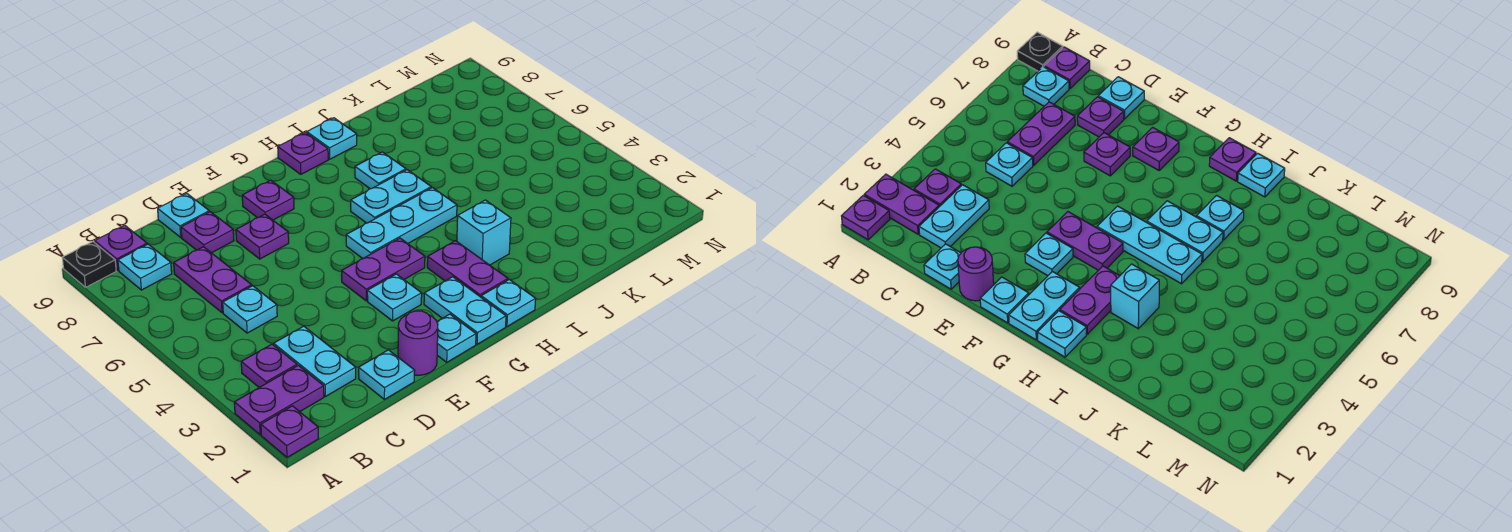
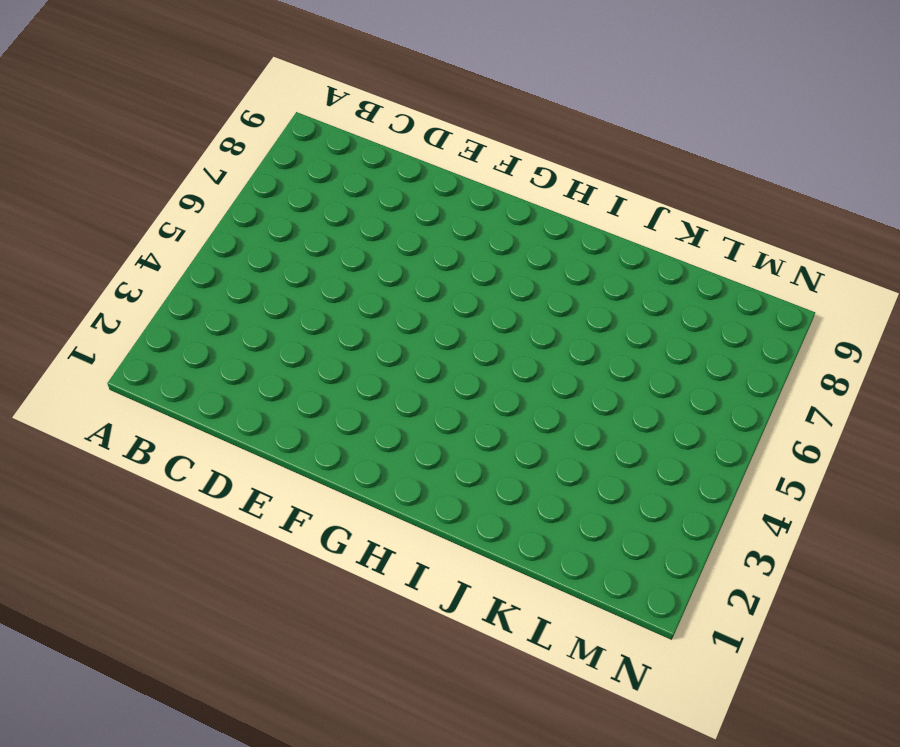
none -> purple 1x1 plate [261,406,319,457]
none -> purple 1x2 plate [234,365,324,435]
none -> black 1x1 plate [62,242,116,287]

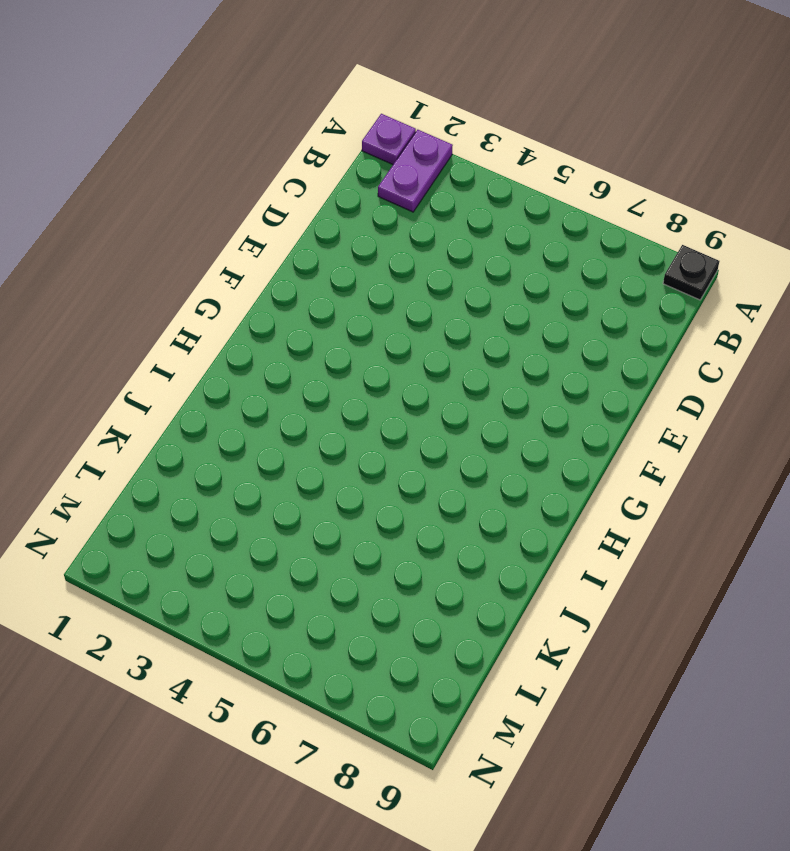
none -> purple 1x1 plate [241,344,297,387]
none -> cyan 1x1 plate [118,244,172,290]
none -> purple 1x1 plate [95,225,147,270]

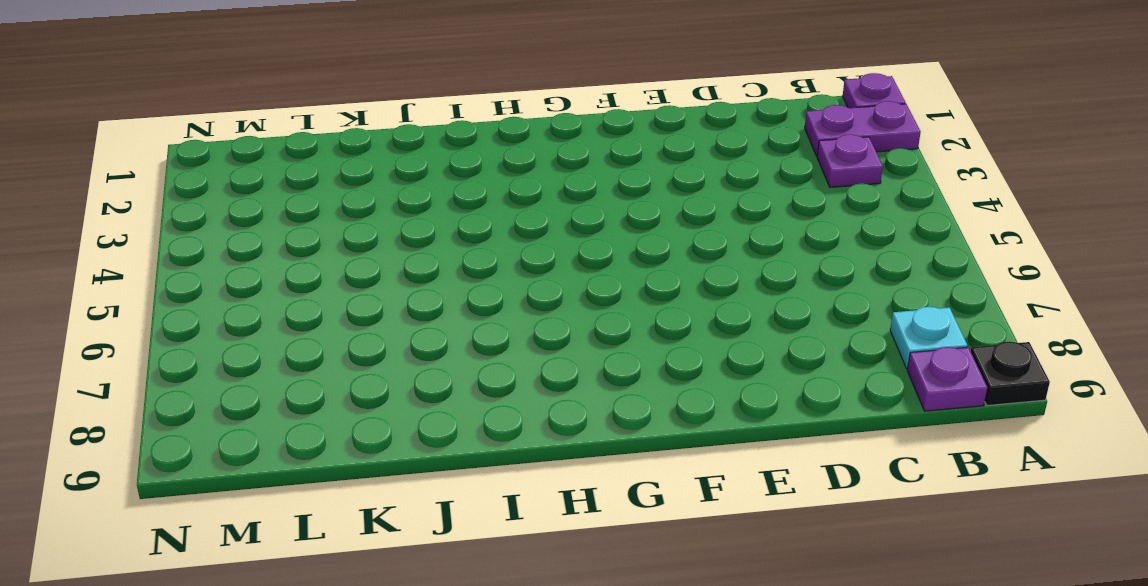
none -> cyan 1x2 plate [274,326,356,397]
none -> cyan 1x1 plate [223,286,277,333]
none -> purple 1x2 plate [174,247,252,313]

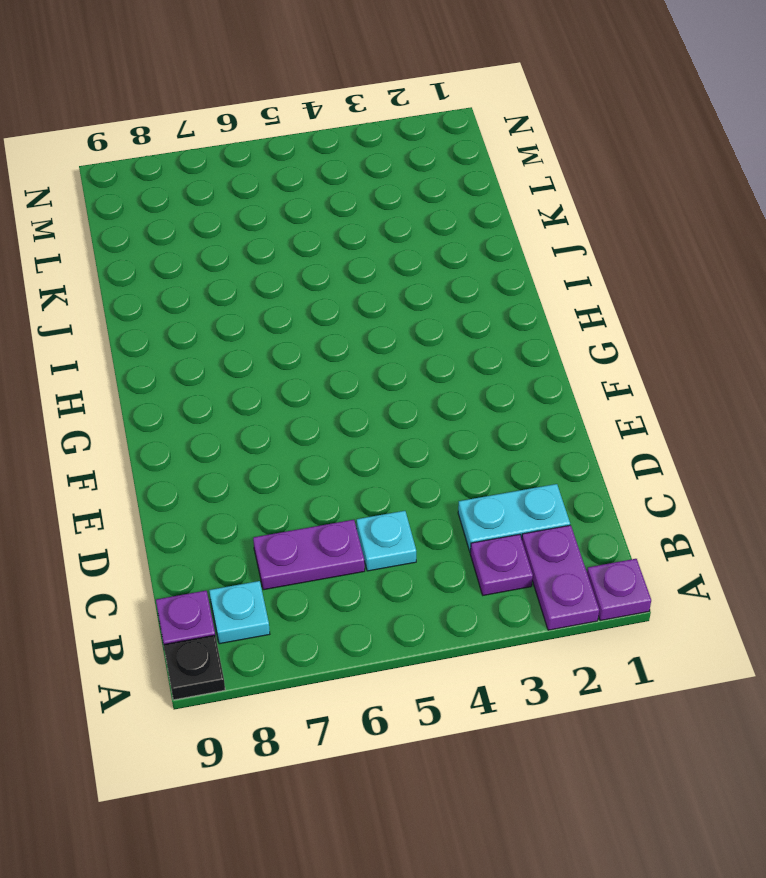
none -> cyan 1x1 plate [359,350,415,400]
none -> purple 1x1 plate [181,212,234,253]
none -> cyan 1x1 plate [158,193,209,237]

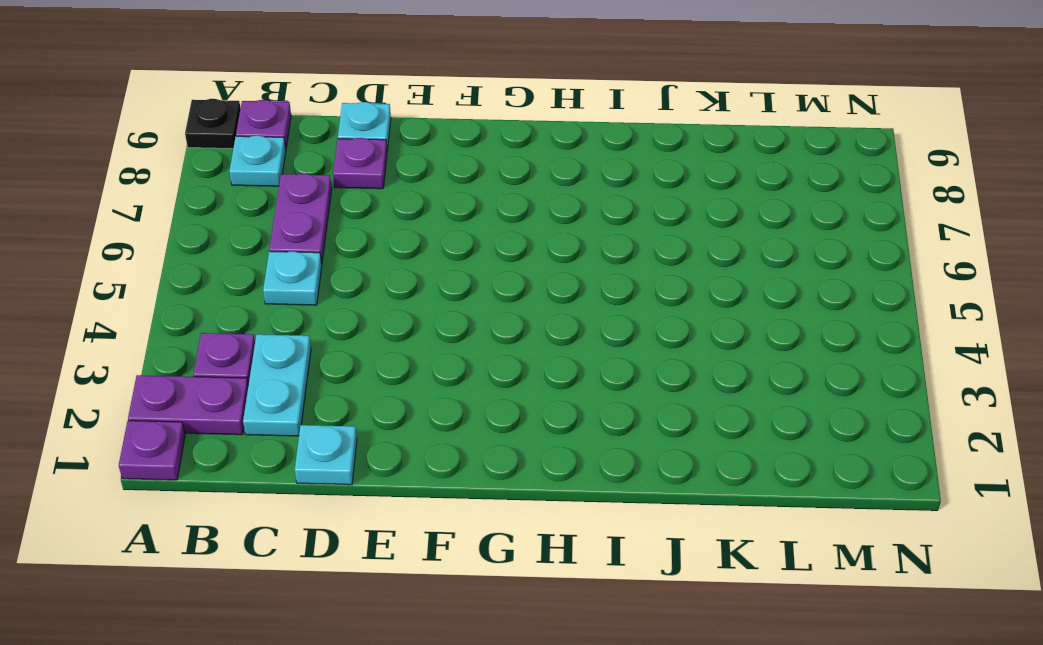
none -> purple 1x1 round brick [398,311,438,375]
none -> purple 1x1 plate [236,214,289,259]
none -> cyan 1x1 plate [437,314,476,362]

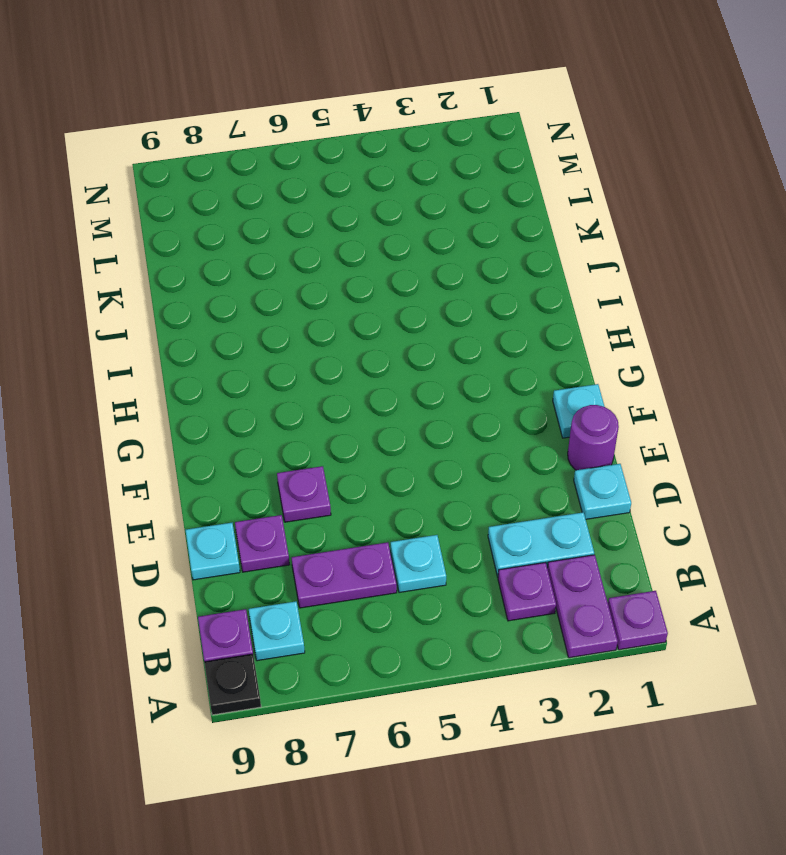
none -> cyan 1x1 plate [367,274,422,321]
none -> purple 1x2 plate [342,238,425,301]
none -> purple 1x1 plate [242,180,294,220]

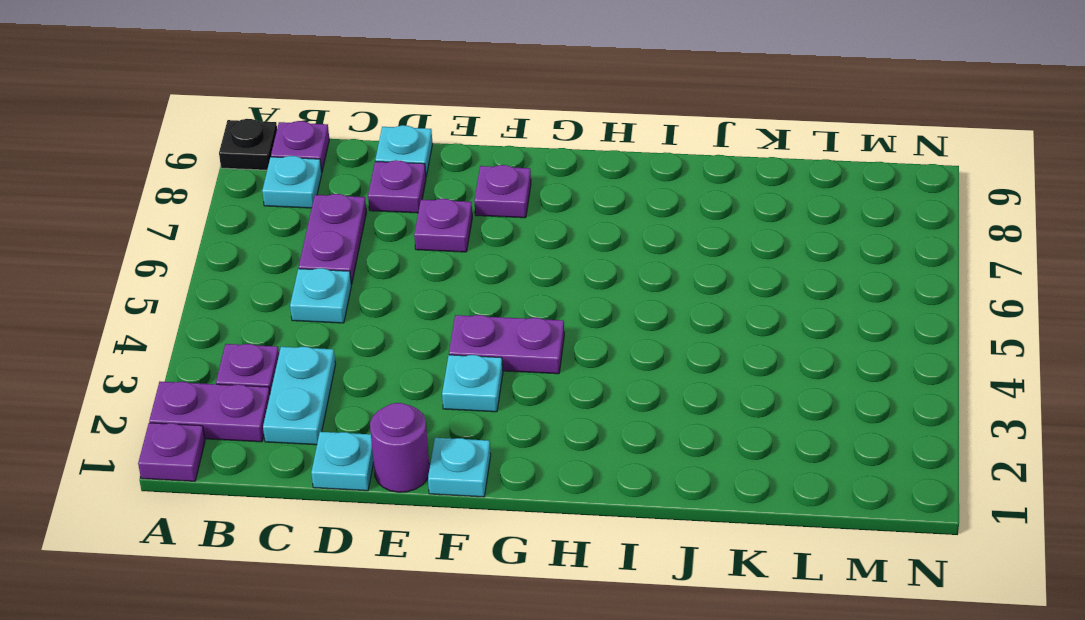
none -> cyan 1x2 plate [424,277,506,344]
none -> cyan 1x3 plate [346,188,457,258]
none -> cyan 1x1 plate [481,279,536,326]

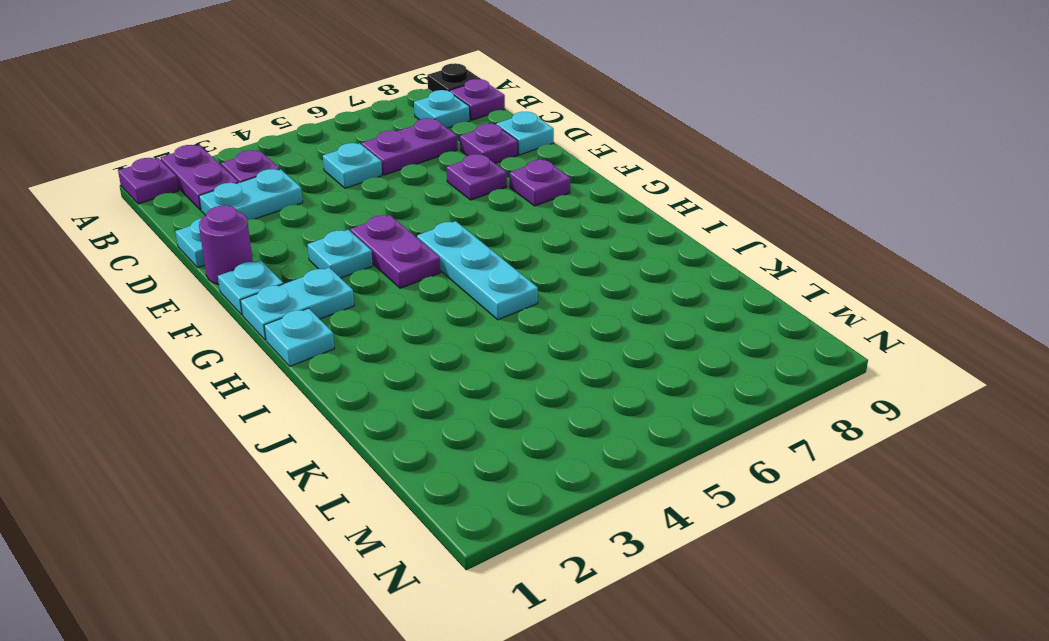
none -> purple 1x2 plate [427,241,508,297]
none -> cyan 1x2 plate [351,170,431,223]
none -> purple 1x1 plate [278,132,328,174]

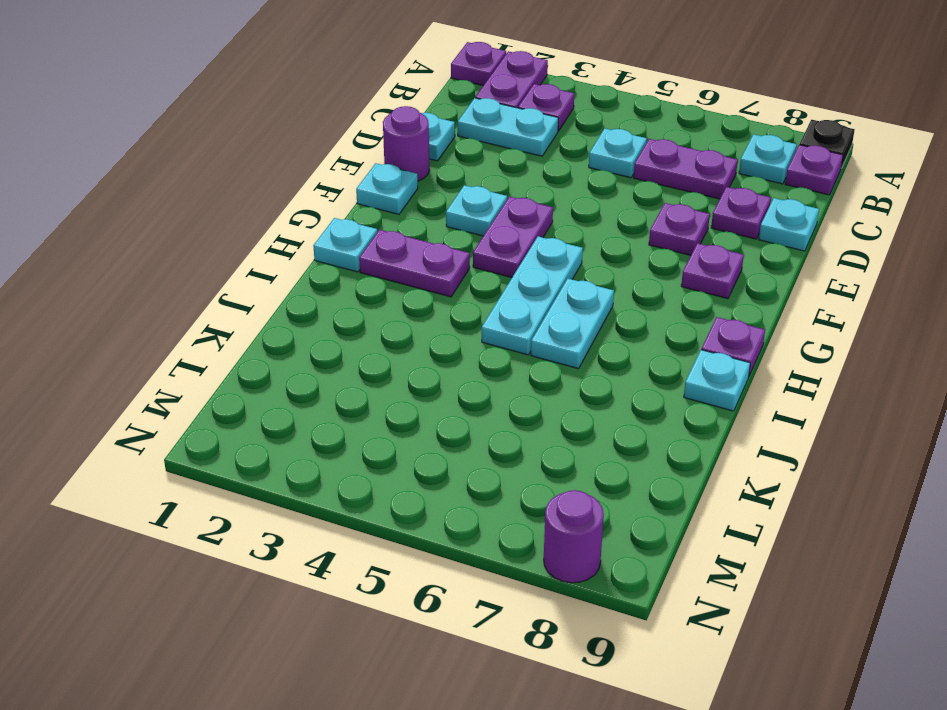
purple 1x1 round brick [544,490,604,583] -> none
none -> cyan 1x2 plate [424,277,506,344]
none -> cyan 1x1 brick [457,200,511,265]
none -> cyan 1x1 plate [355,152,406,189]

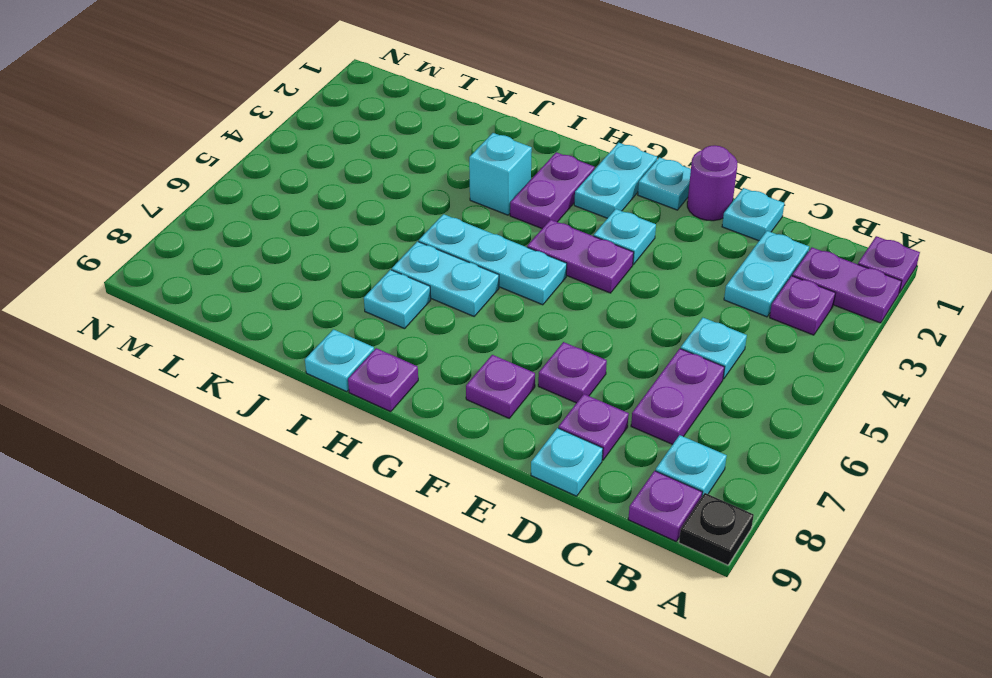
none -> cyan 1x1 plate [481,279,536,326]

